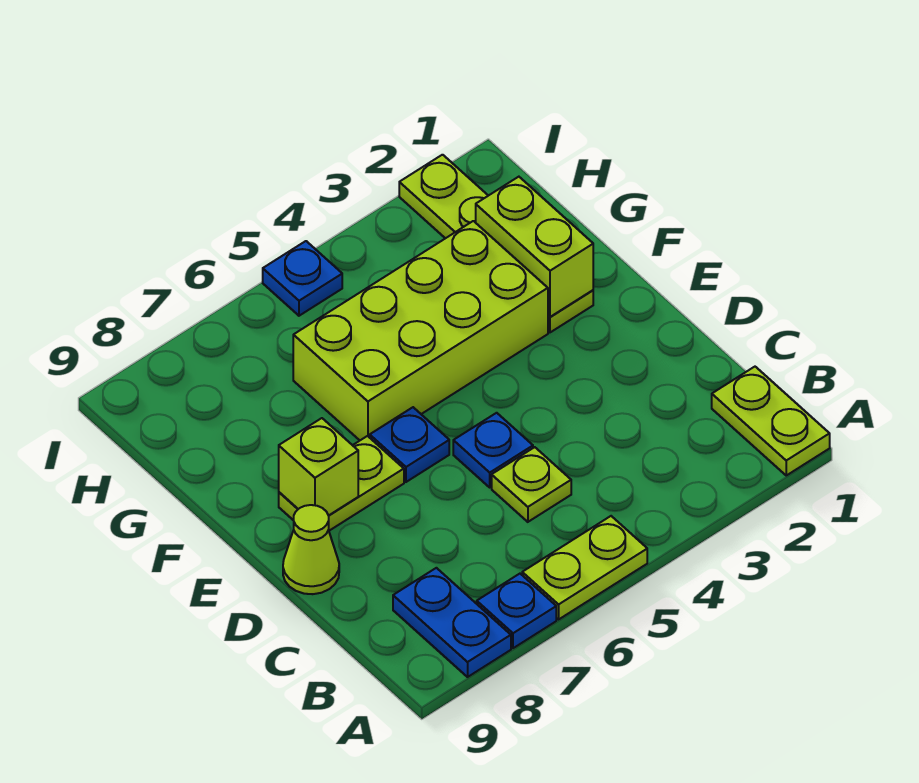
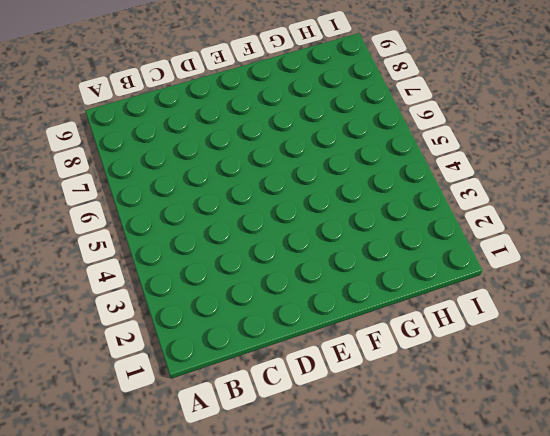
none -> lime 1x2 plate [712,367,830,475]
none -> lime 1x2 plate [522,516,647,619]
none -> blue 1x1 plate [477,574,556,648]

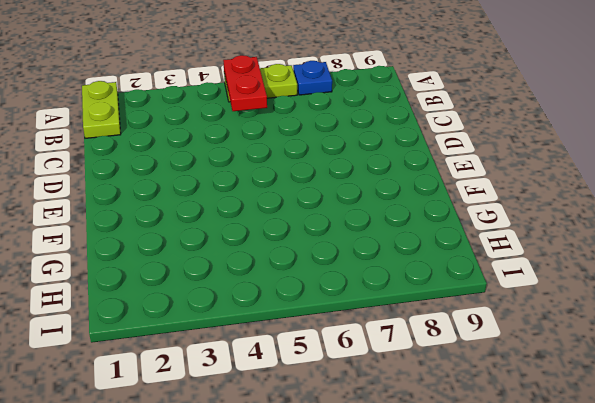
red 1x2 plate [223,55,267,111] -> none
none -> blue 1x2 plate [393,568,511,677]
none -> lime 1x1 plate [492,447,571,522]
none -> blue 1x1 plate [453,413,533,487]

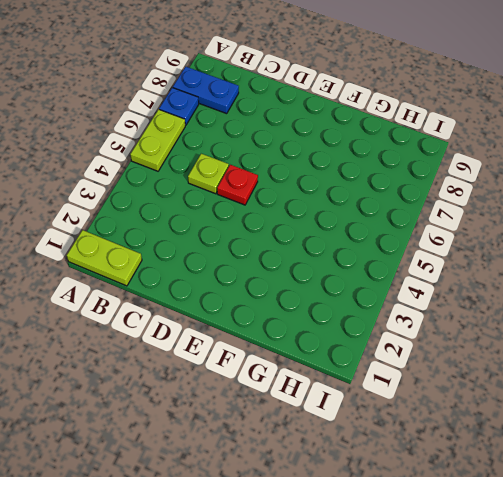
red 1x1 plate [217,165,258,205] -> blue 1x1 plate [453,413,533,487]
none -> lime 1x1 cone [283,505,339,594]
none -> blue 1x1 plate [370,407,449,482]
none -> lime 1x2 plate [279,436,404,531]

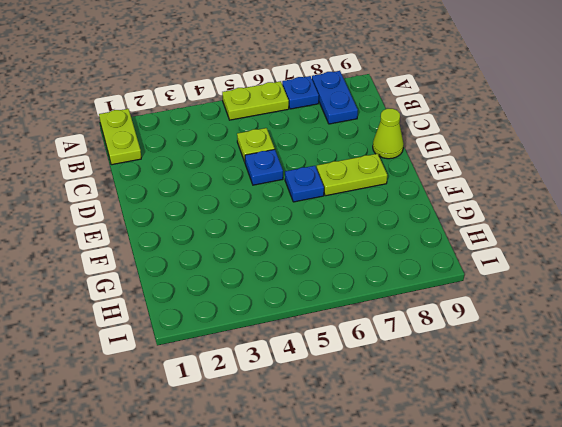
none -> lime 1x4 plate [399,155,593,332]
none -> lime 2x4 brick [293,221,548,440]
none -> blue 1x1 plate [263,241,342,316]

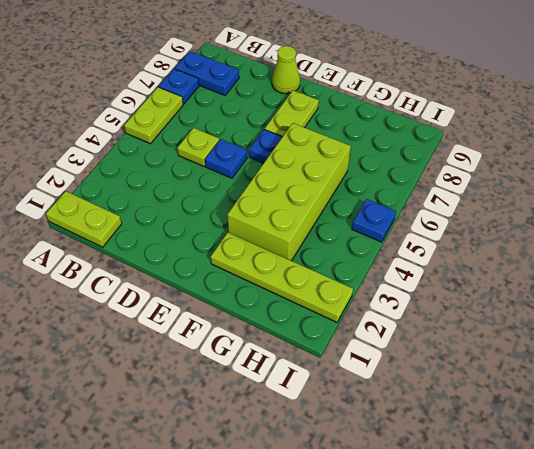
none -> lime 1x1 brick [279,418,358,516]
none -> lime 1x2 brick [476,177,593,317]

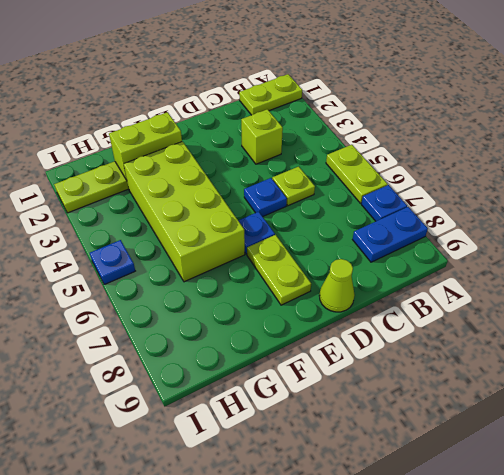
lime 1x1 brick [241,109,283,164] -> lime 1x1 brick moved to [279,418,358,516]

